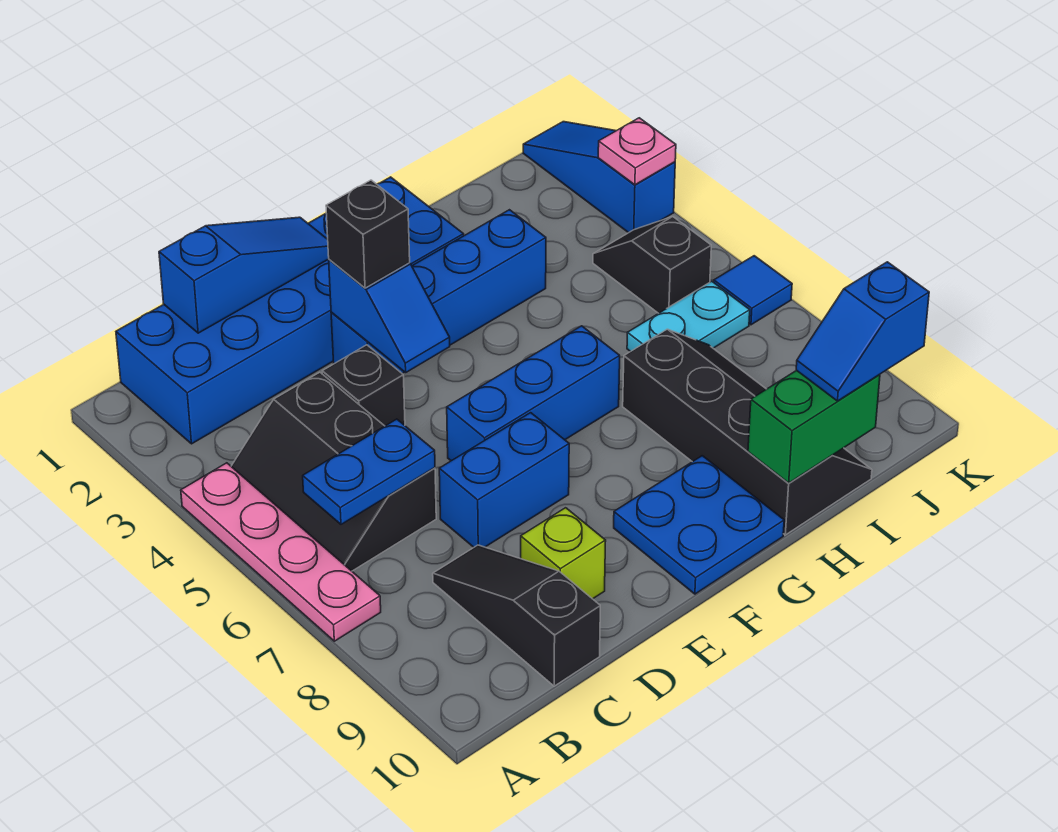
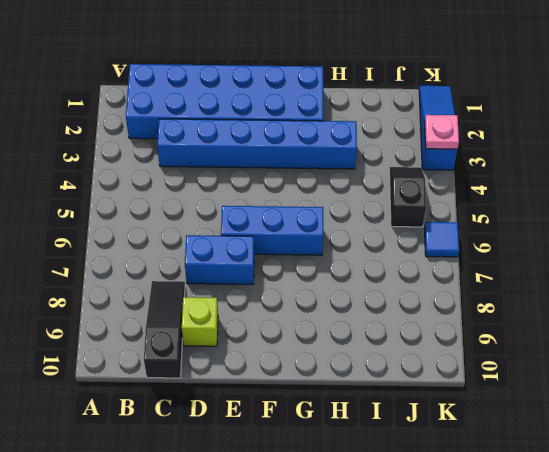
blue 1x6 brick [157,119,357,169] -> blue 1x4 brick [331,210,546,373]
none -> pink 1x4 plate [181,463,381,641]
none -> black 2x3 slope [231,372,436,571]
none -> black 1x1 brick [322,345,405,426]

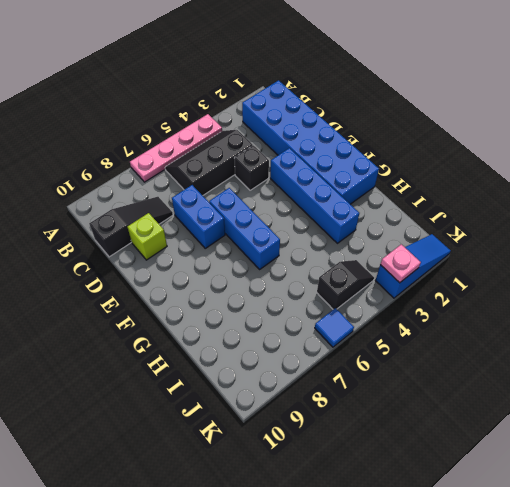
none -> blue 2x2 plate [614,456,784,594]
none -> black 2x4 slope [623,329,872,535]
none -> cyan 1x2 plate [627,281,750,352]

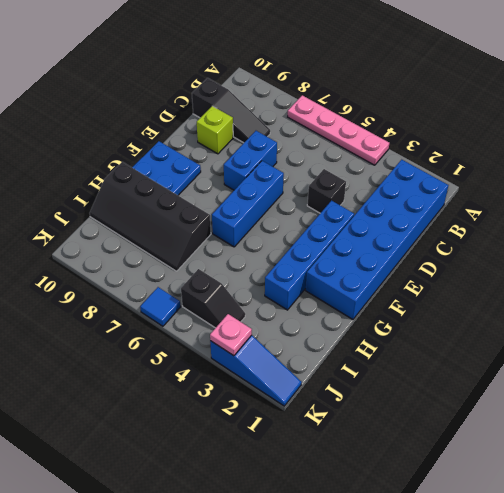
none -> black 2x3 slope [231,372,436,571]
none -> cyan 1x2 plate [627,281,750,352]
none -> blue 1x2 plate [303,419,435,524]

